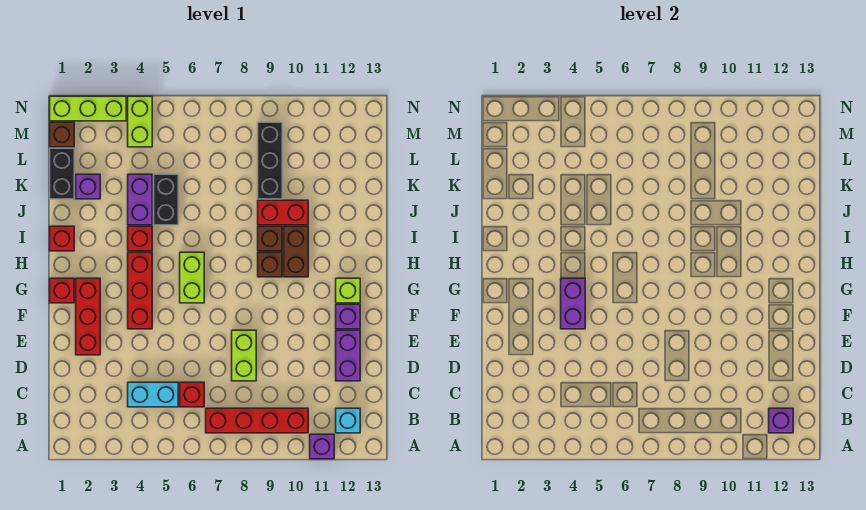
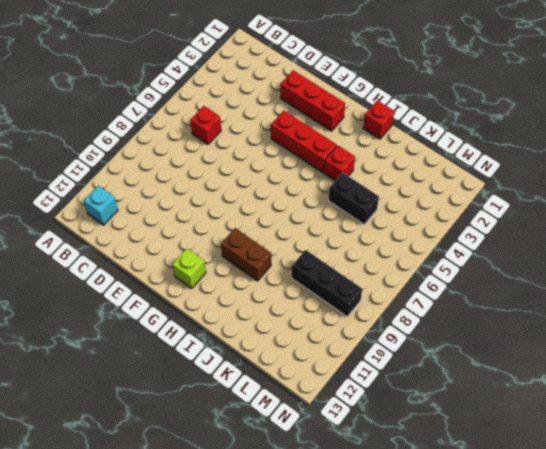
none -> purple 1x1 brick [310,434,334,459]
none -> red 1x4 brick [206,408,308,433]
none -> cyan 1x2 brick [128,382,178,407]

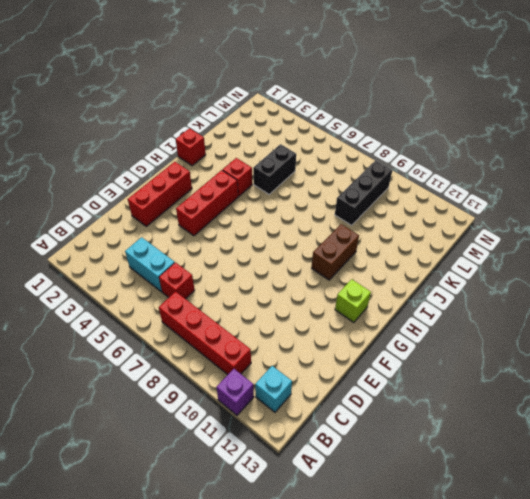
none -> lime 1x2 brick [232,330,256,381]
none -> purple 1x2 brick [336,330,360,381]
none -> purple 1x1 brick [336,304,360,329]

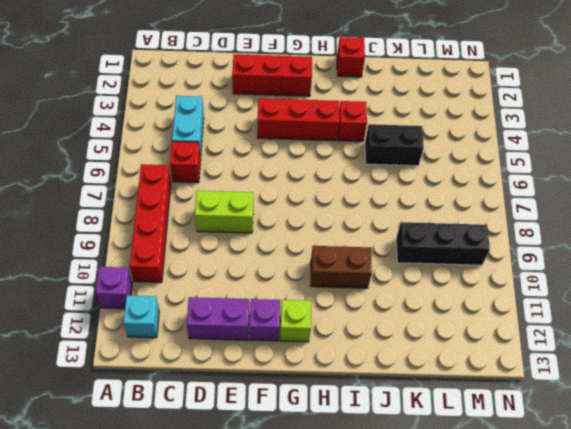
none -> red 1x1 brick [50,278,74,303]
none -> lime 1x2 brick [180,252,204,303]
none -> brown 1x1 brick [258,252,282,277]

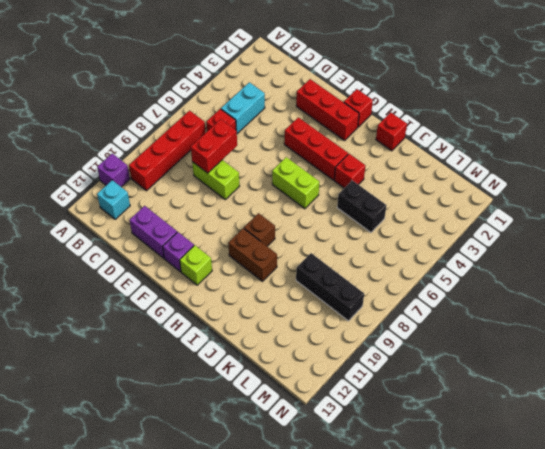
red 1x2 brick [191,119,237,173] -> red 1x2 brick moved to [258,200,308,225]
none -> brown 1x1 brick [258,226,282,251]
none -> purple 1x2 brick [128,174,152,225]
none -> black 1x2 brick [50,148,74,199]

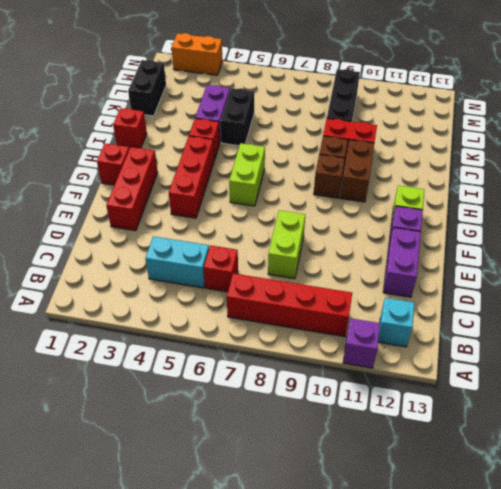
orange 1x2 brick [172,33,222,75] -> lime 1x3 brick [50,96,126,121]
none -> purple 1x1 brick [76,174,100,199]
none -> brown 1x1 brick [50,122,74,147]
none -> lime 1x2 brick [128,96,152,147]

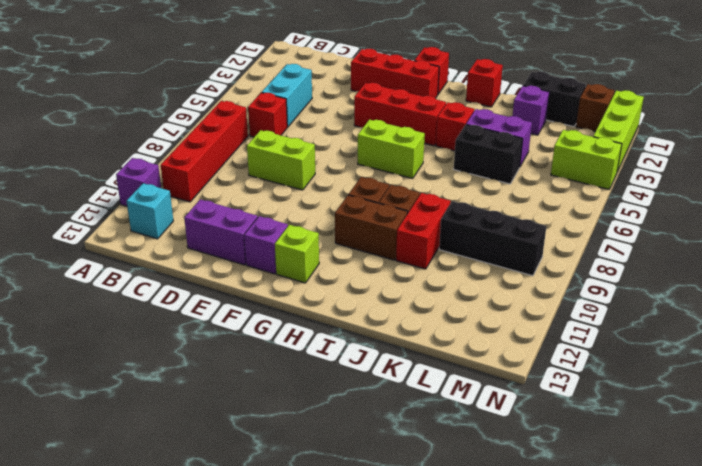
none -> purple 1x1 brick [769,408,793,433]
none -> purple 1x2 brick [561,278,585,329]

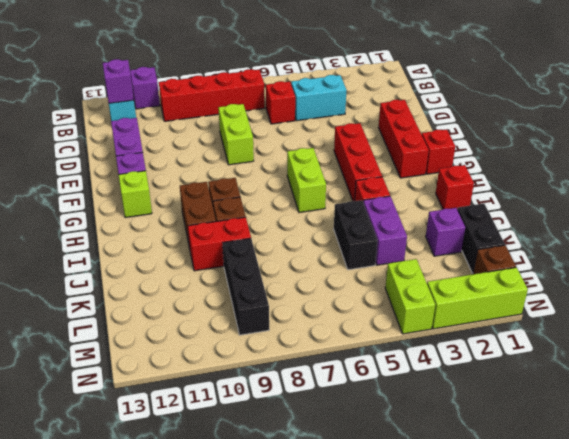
none -> purple 1x2 brick [561,278,585,329]

